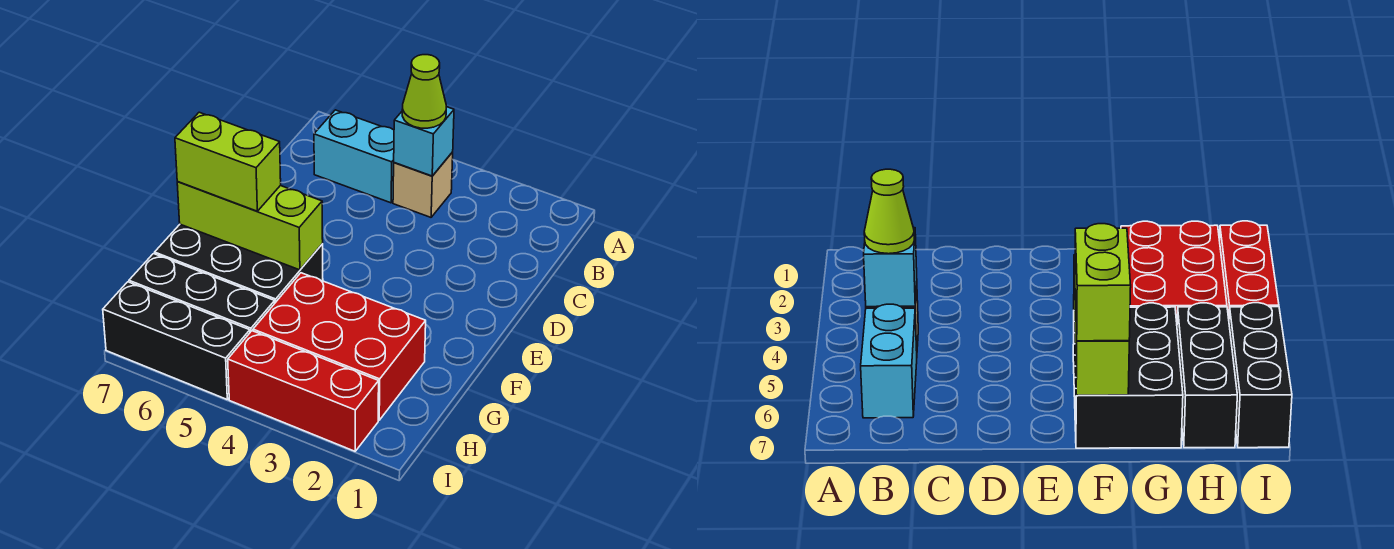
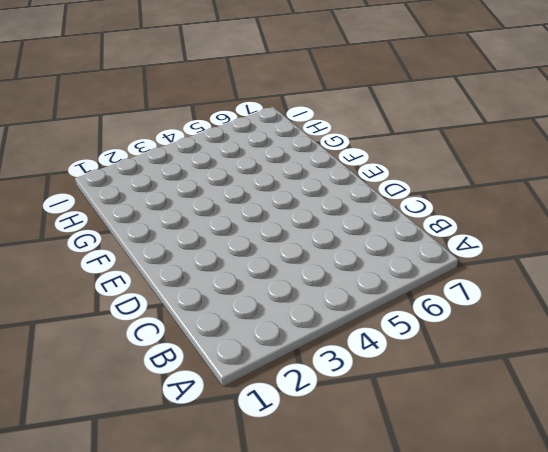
none -> tan 1x1 brick [393,152,453,217]
none -> cyan 1x2 brick [314,110,394,203]

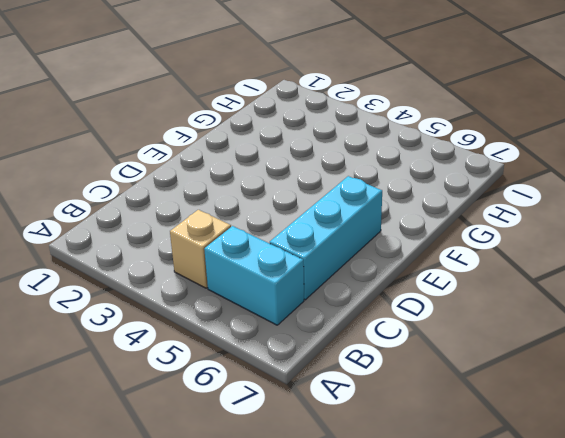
cyan 1x3 brick [270,176,382,300] -> none
none -> black 2x3 brick [155,224,323,303]
none -> red 2x3 brick [253,273,426,420]

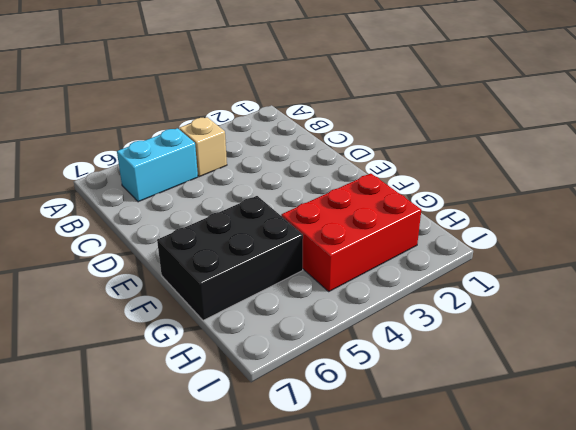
none -> black 1x3 brick [129,254,275,332]
none -> red 1x3 brick [228,331,379,451]

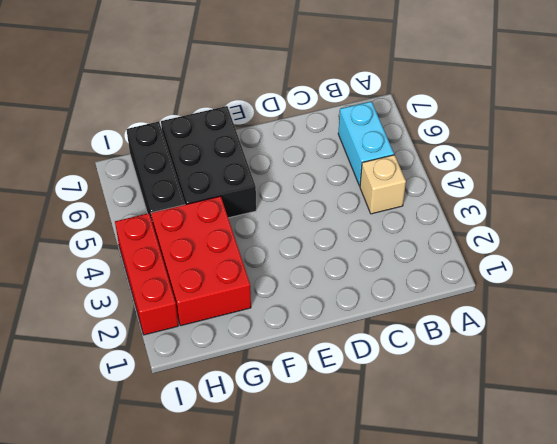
none -> black 1x3 brick [103,282,250,399]
none -> cyan 1x1 brick [394,107,454,176]

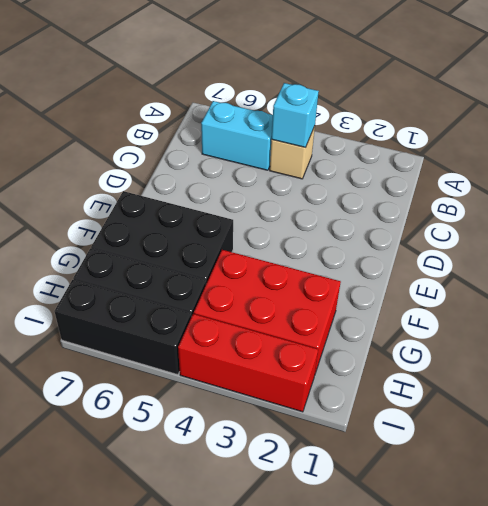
none -> lime 1x3 brick [177,182,323,270]
none -> lime 1x1 cone [402,55,446,128]

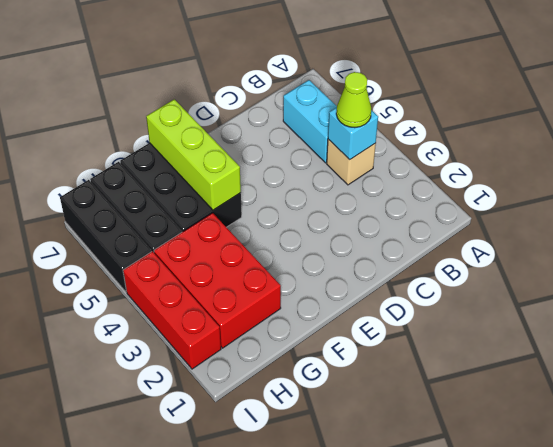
none -> lime 1x2 brick [175,112,281,211]

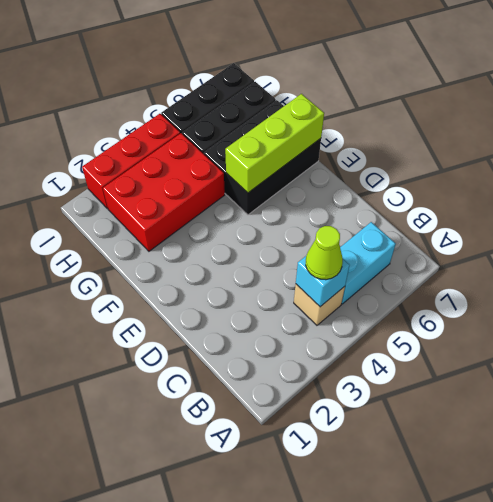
none -> lime 1x2 brick [175,112,281,211]

